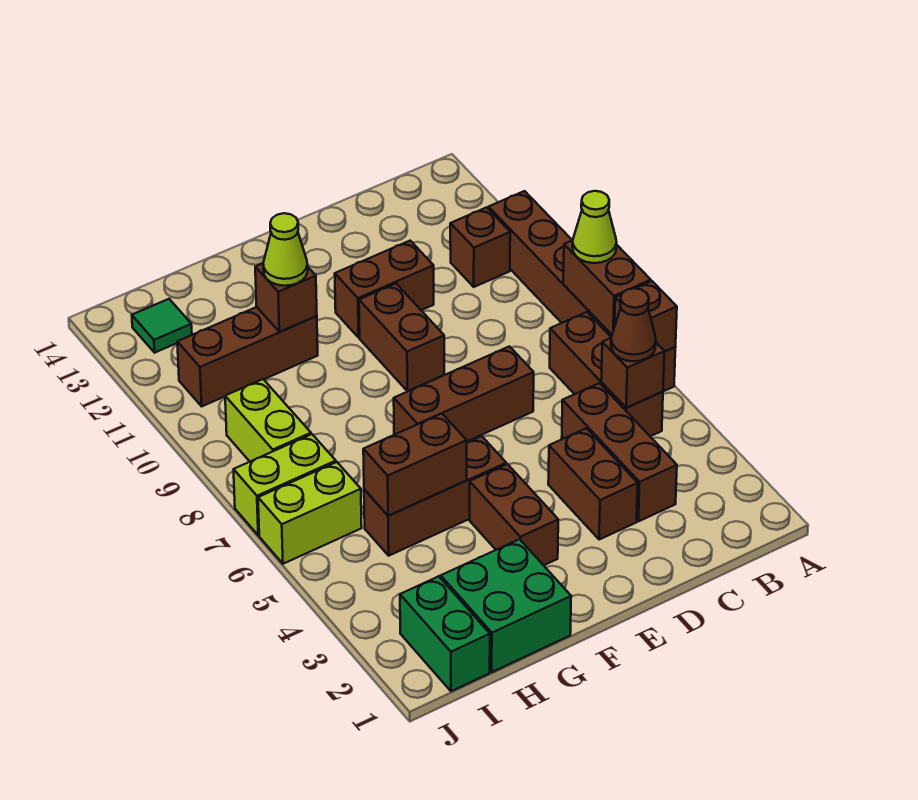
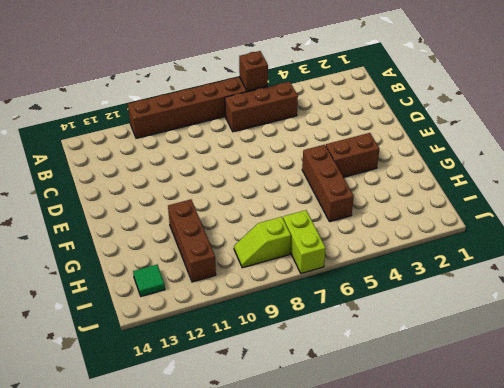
lime 1x2 slope [234,217,291,268] -> lime 1x2 brick [225,379,311,461]
none -> brown 1x1 brick [450,207,510,287]
none -> brown 1x3 brick [562,383,677,521]
none -> brown 1x2 brick [548,428,638,540]

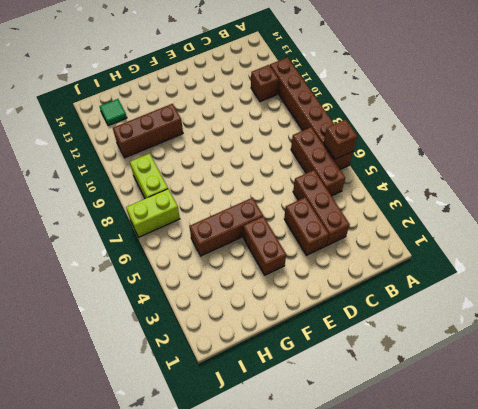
none -> brown 1x3 brick [394,346,534,441]
none -> brown 1x2 brick [335,241,434,337]
none -> brown 1x2 brick [359,284,444,391]

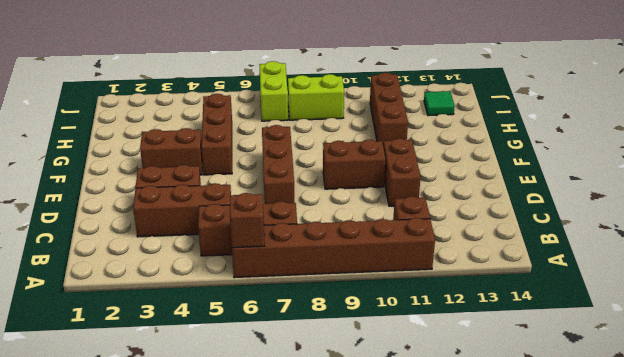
none -> green 2x2 brick [441,539,571,672]
none -> green 1x2 brick [400,576,490,691]
none -> lime 1x2 brick [258,462,362,564]

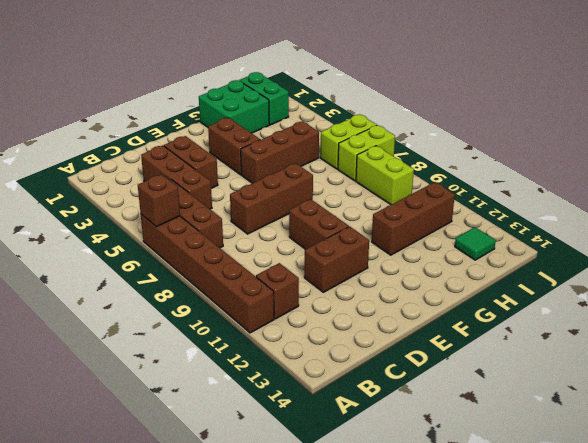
none -> brown 1x2 brick [563,240,651,334]
none -> brown 1x1 brick [601,338,664,408]
none -> brown 1x2 brick [363,414,467,516]

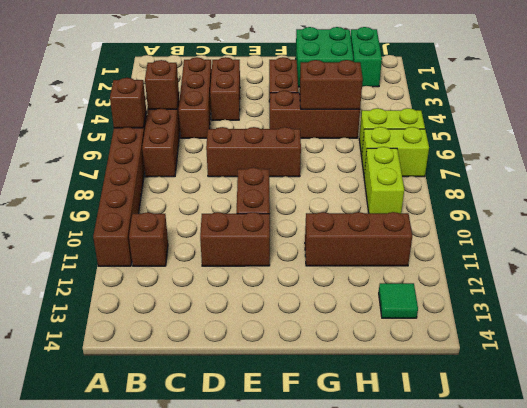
none -> brown 1x2 brick [563,240,651,334]
none -> brown 1x1 brick [255,263,317,332]
none -> lime 1x1 cone [572,191,617,263]

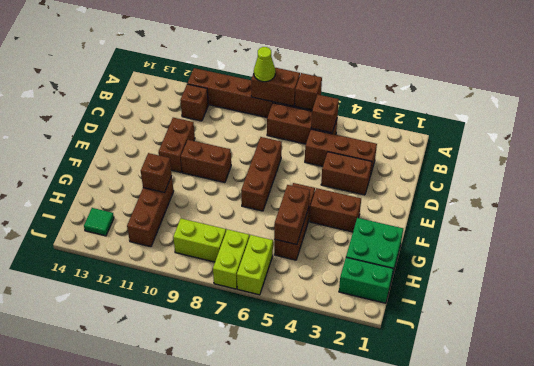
none -> brown 1x1 cone [611,288,656,361]
none -> lime 1x1 cone [263,213,308,286]

